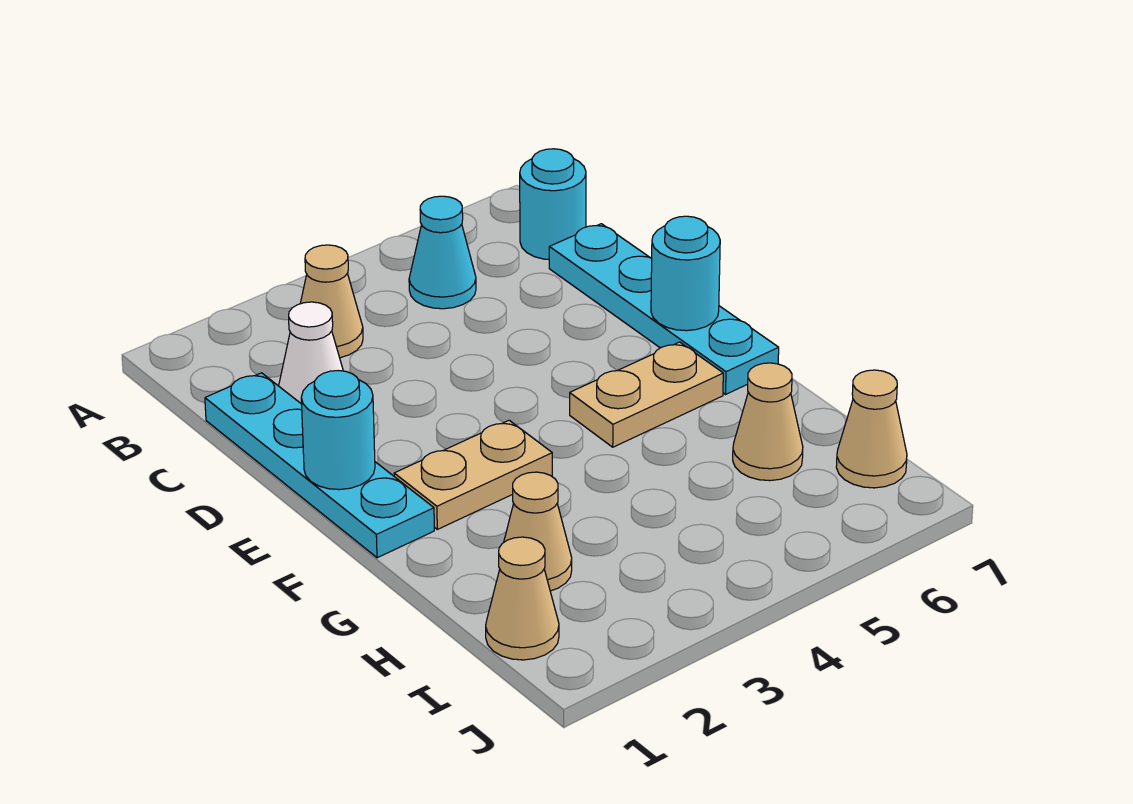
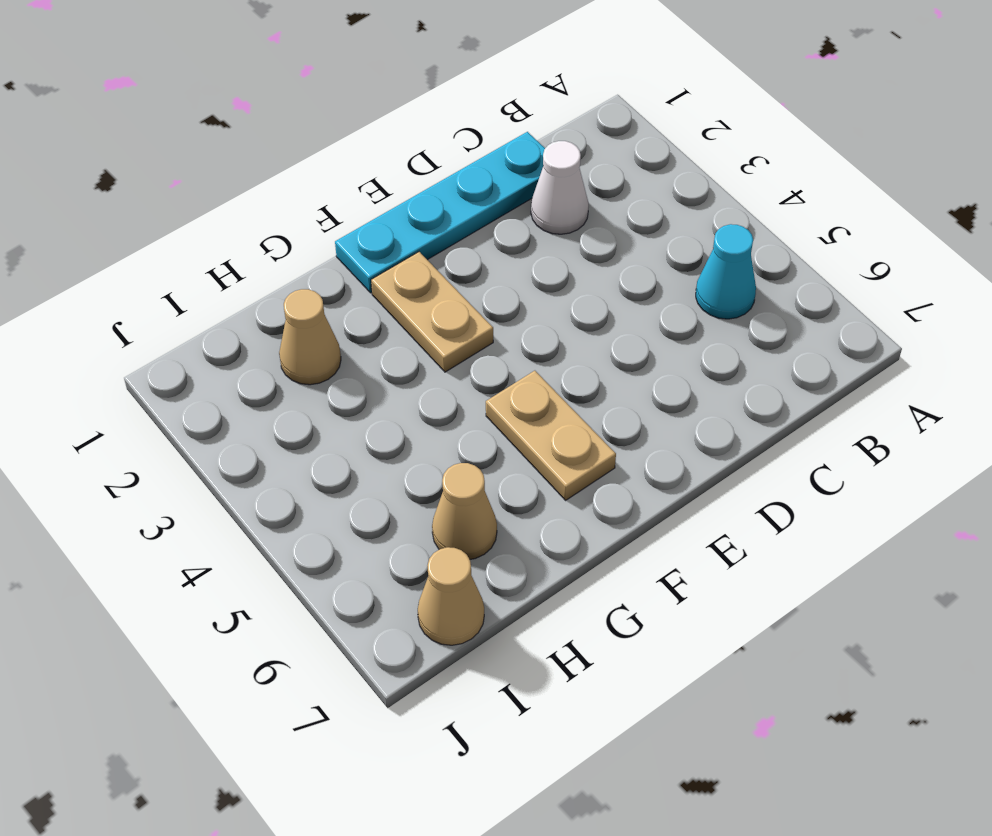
none -> tan 1x1 cone [300,245,363,358]
none -> cyan 1x1 round brick [520,149,586,259]
none -> cyan 1x4 plate [549,224,779,394]

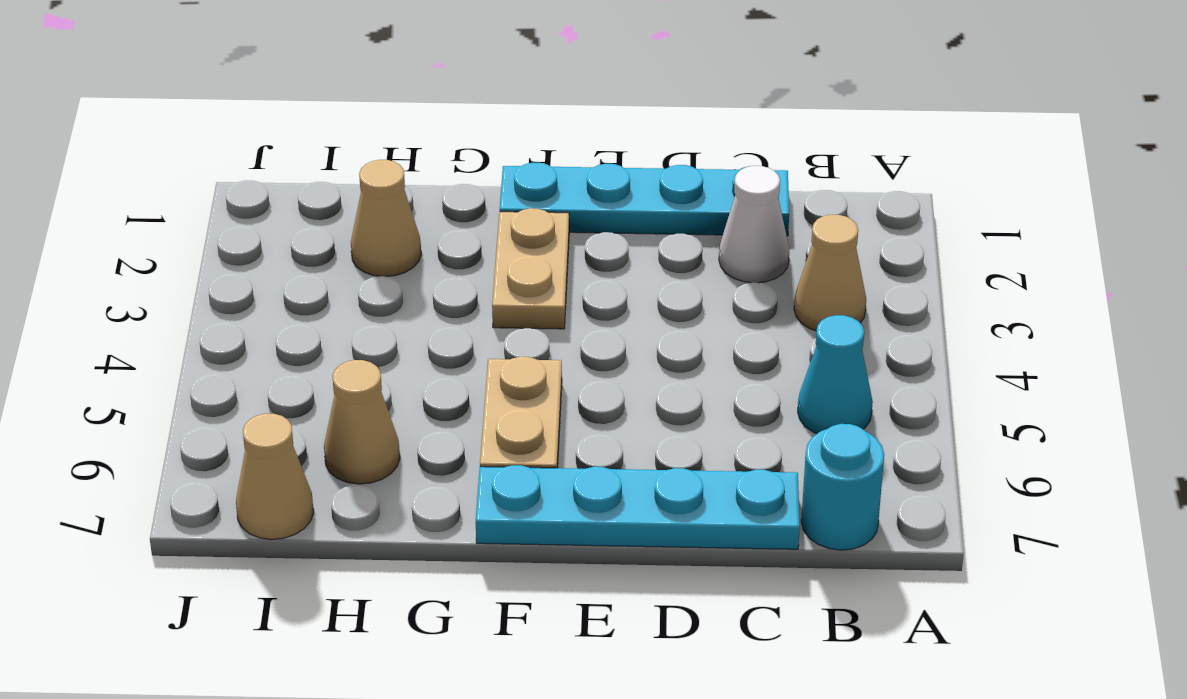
none -> tan 1x1 cone [486,537,559,660]
none -> cyan 1x1 round brick [301,371,375,490]
none -> cyan 1x1 round brick [651,216,720,331]

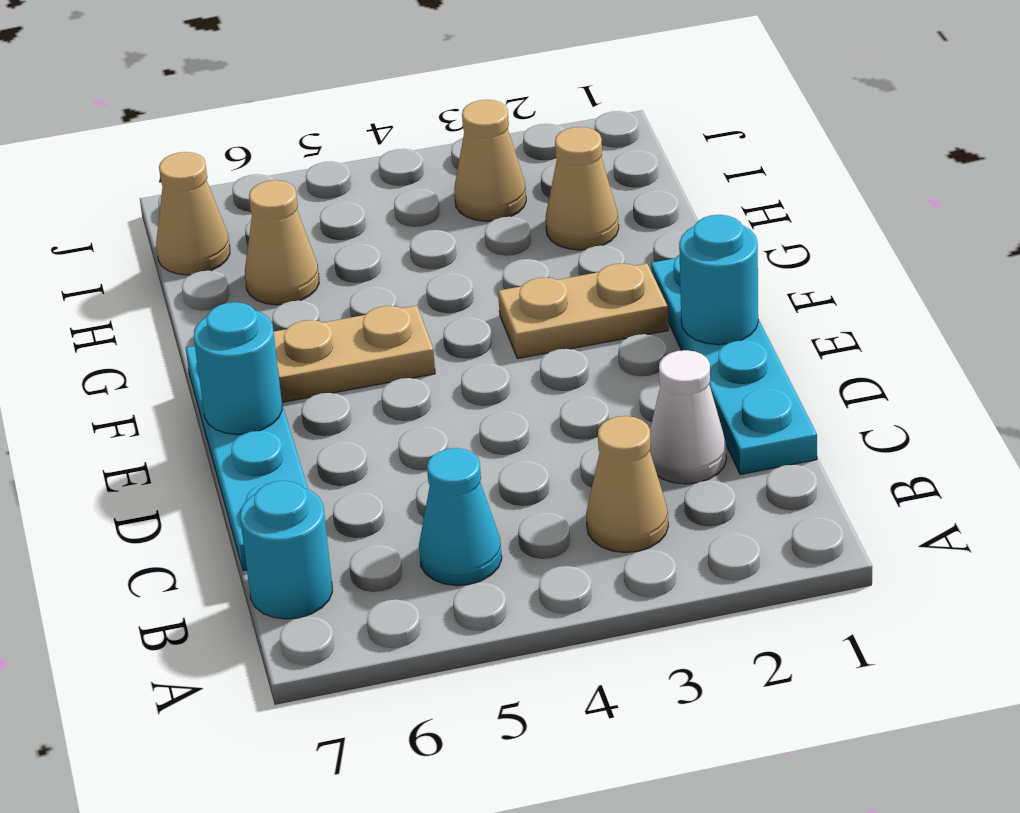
tan 1x1 cone [454,100,526,221] -> tan 1x1 cone moved to [486,537,559,660]

